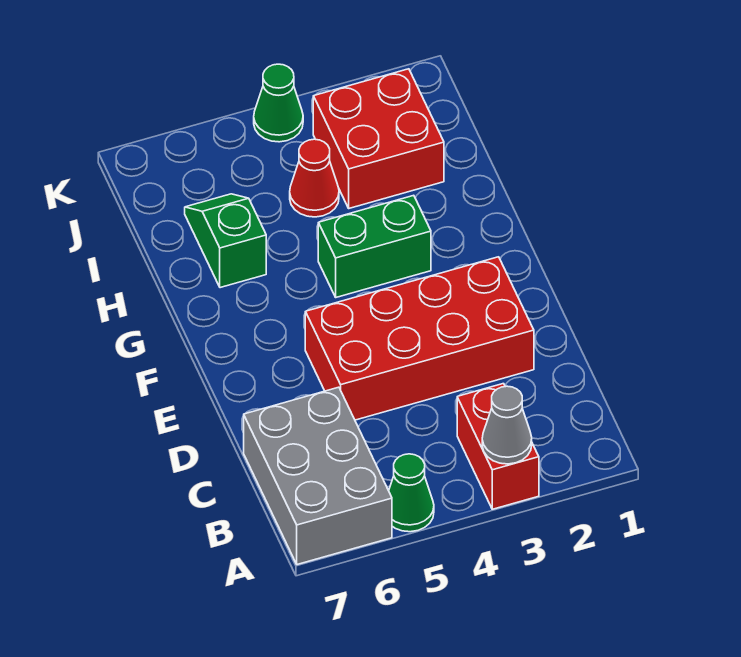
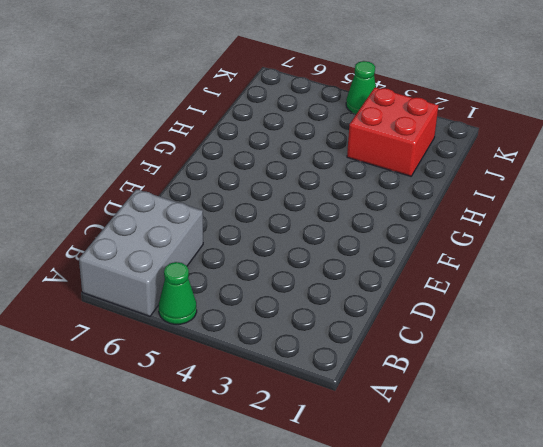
none -> red 1x2 brick [457,384,539,509]
none -> red 2x4 brick [305,257,534,420]

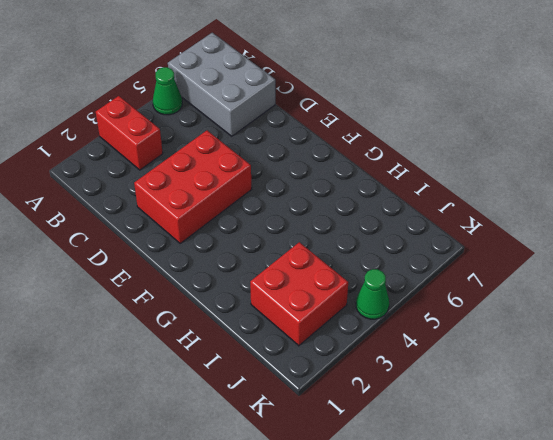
red 2x3 brick [134,131,252,243] -> red 2x4 brick [305,257,534,420]
none -> green 1x2 brick [318,195,431,297]
none -> green 1x2 slope [185,194,266,288]

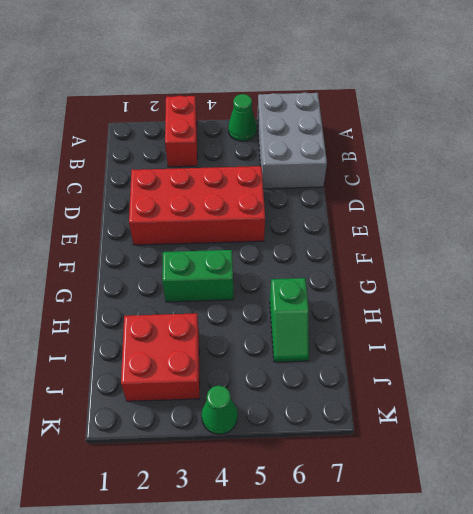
none -> red 1x1 cone [290,139,339,217]
none -> grey 1x1 cone [482,386,532,464]

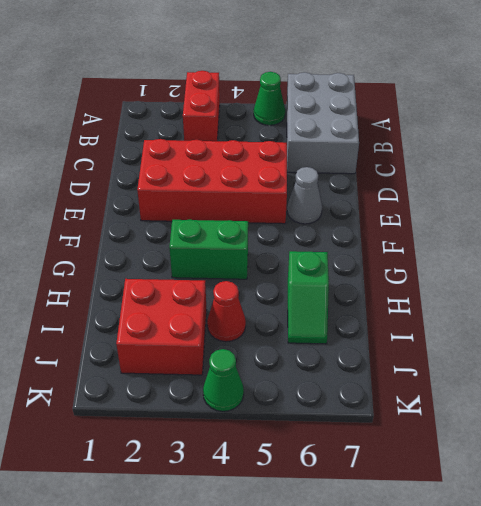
grey 1x1 cone [287,167,322,224] -> grey 1x1 cone moved to [482,386,532,464]

